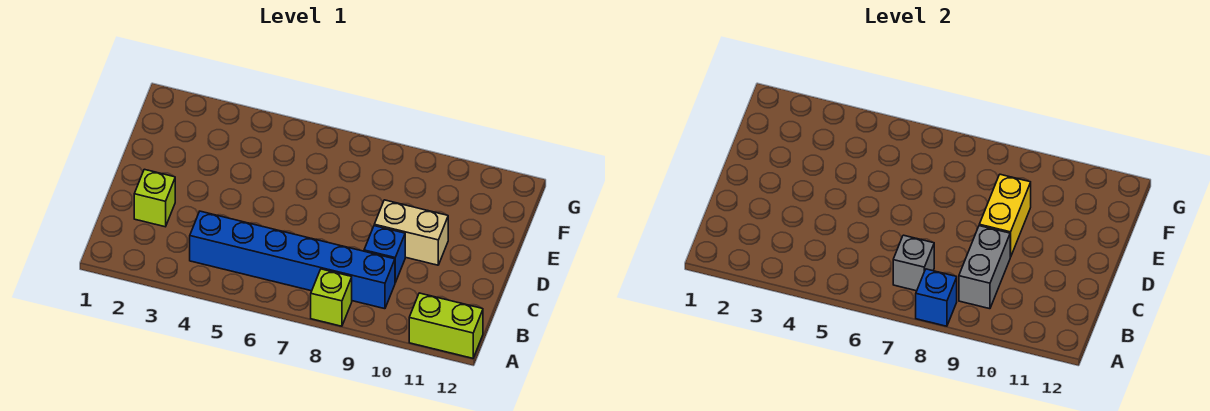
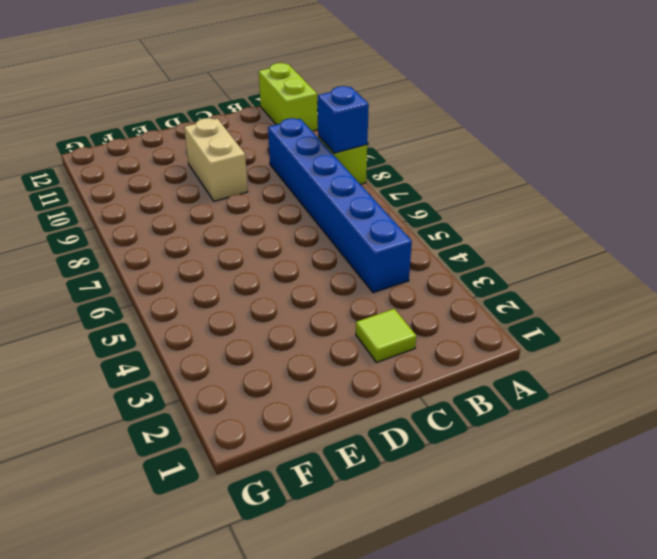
lime 1x1 tile [356,309,416,363] -> lime 1x1 brick [134,169,175,227]
none -> blue 1x1 brick [364,226,405,283]
none -> grey 1x1 brick [893,235,934,291]

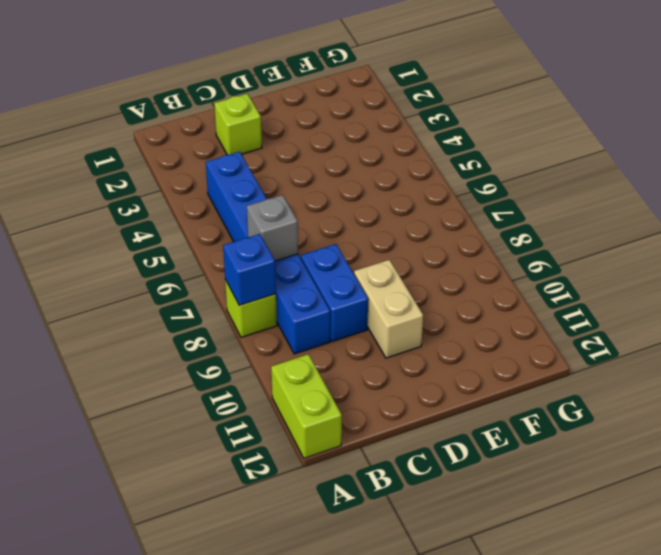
blue 1x2 brick [301,244,368,342] -> blue 1x1 brick [364,226,405,283]
none -> grey 1x2 brick [959,226,1010,309]
none -> yellow 1x2 brick [979,174,1031,257]

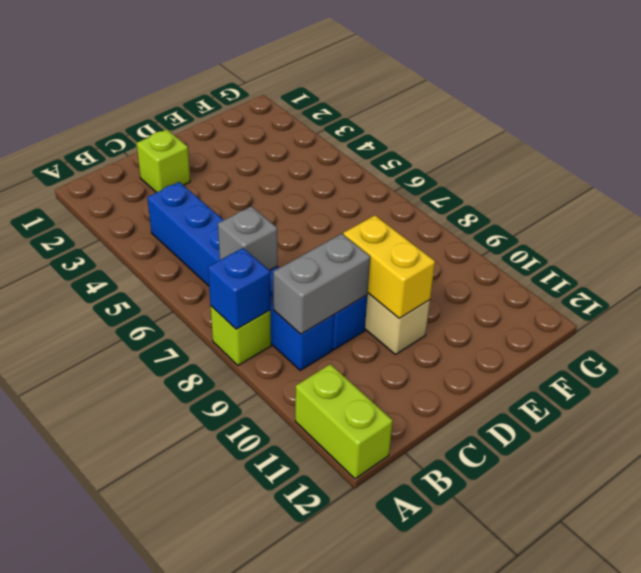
yellow 1x2 brick [343,215,435,318] -> yellow 1x2 brick turned to [979,174,1031,257]

